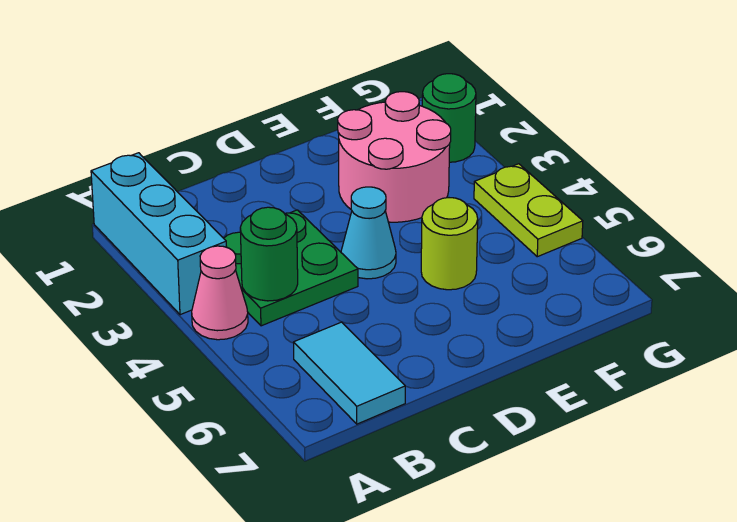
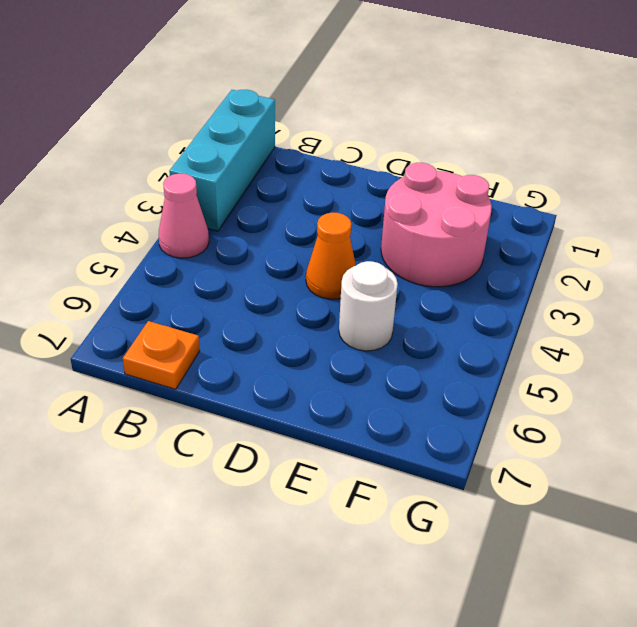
orange 1x1 plate [123,321,200,389] -> cyan 1x2 tile [294,322,405,424]
orange 1x1 cone [306,213,356,299] -> cyan 1x1 cone [341,187,396,279]
white 1x1 round brick [339,261,398,351] -> lime 1x1 round brick [421,198,478,290]
none -> green 2x2 plate [224,210,358,326]
none -> green 1x1 round brick [422,74,476,162]

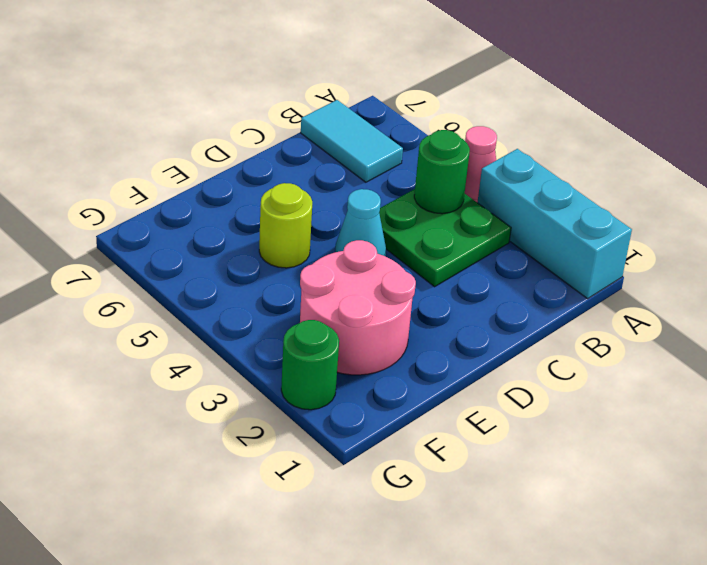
none -> lime 1x2 plate [474,164,583,257]

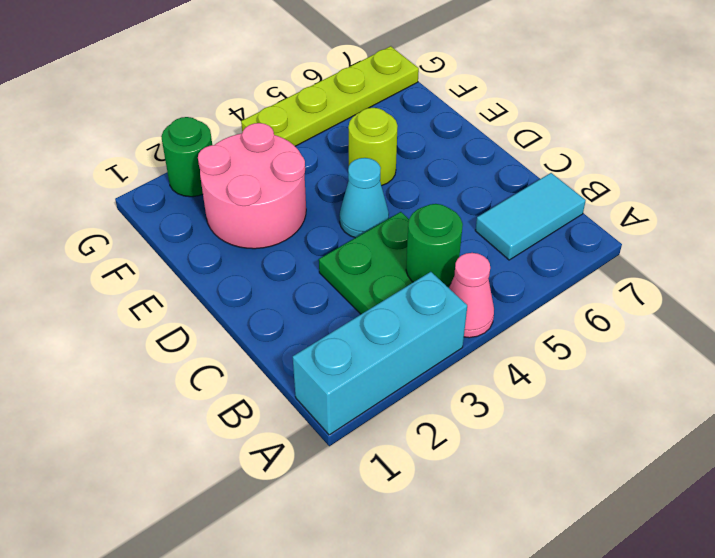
lime 1x4 plate [241,46,419,146] -> lime 1x2 plate [474,164,583,257]

